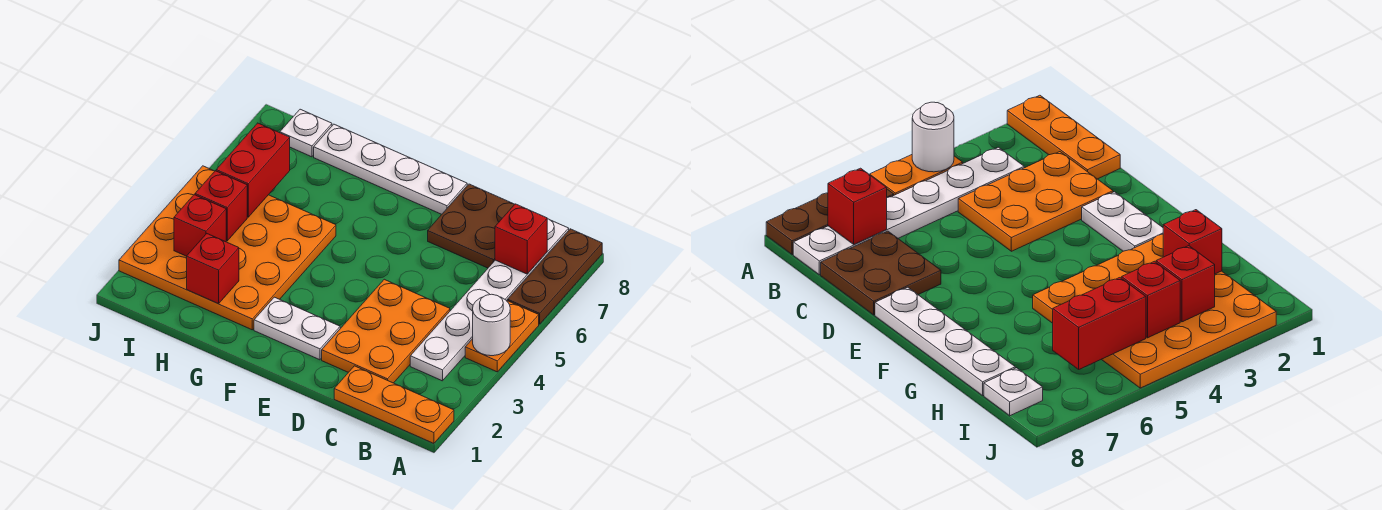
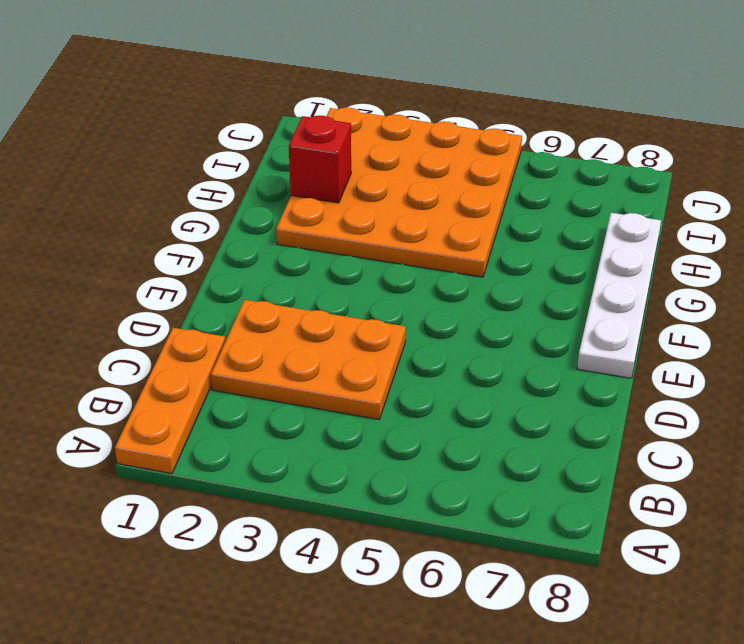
none -> orange 1x2 plate [465,301,539,372]
none -> brown 1x3 plate [508,229,602,324]
none -> white 1x6 plate [410,219,569,381]

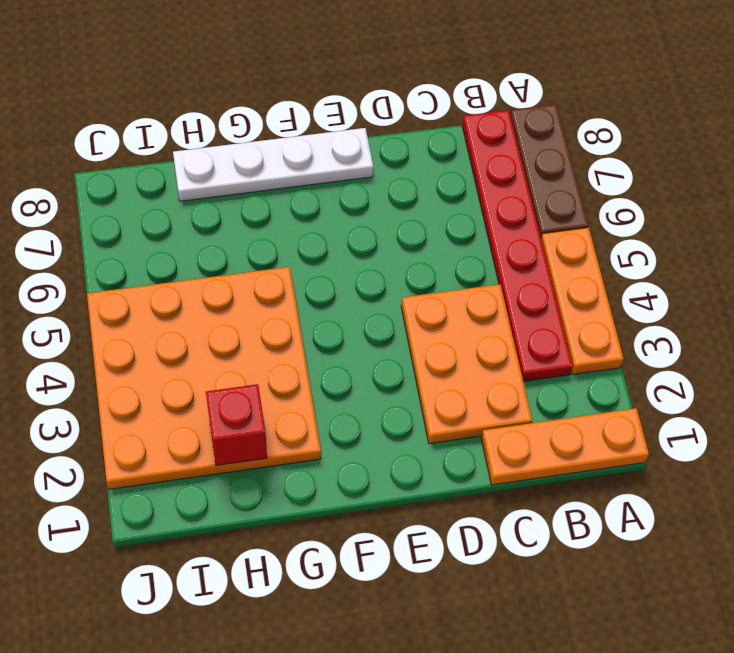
orange 1x3 plate [541,228,624,374] -> orange 1x2 plate [465,301,539,372]
red 1x6 plate [462,110,573,381] -> white 1x6 plate [410,219,569,381]
none -> brown 2x2 plate [428,184,515,268]
none -> white 1x2 plate [254,297,340,360]
none -> white 1x1 plate [280,109,332,157]

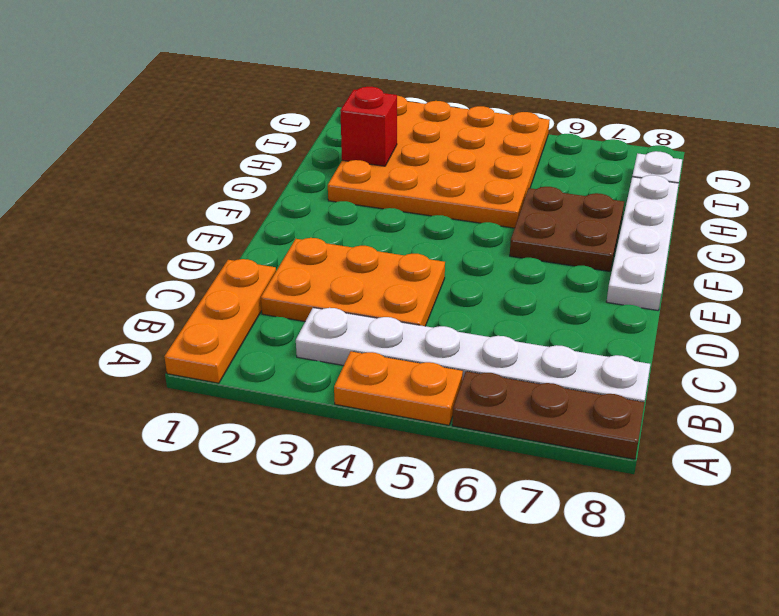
brown 2x2 plate [510,187,624,271] -> brown 2x2 plate moved to [428,184,515,268]
none -> white 1x2 plate [254,297,340,360]
none -> white 1x1 round brick [473,294,510,356]
none -> red 1x1 brick [495,204,547,274]

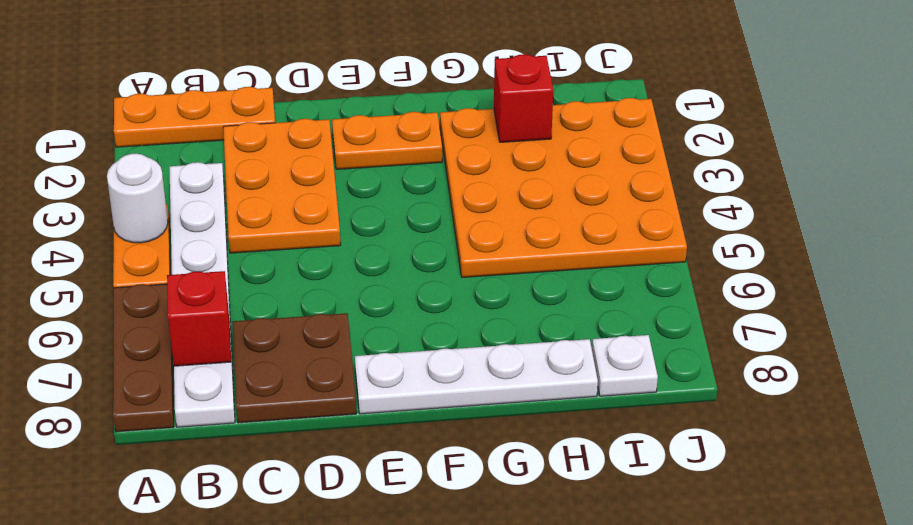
orange 1x2 plate [332,112,442,169] -> white 1x2 plate [254,297,340,360]
none -> red 1x1 brick [174,195,226,256]
none -> red 1x1 brick [195,171,247,241]
none -> red 1x2 brick [216,123,290,217]

